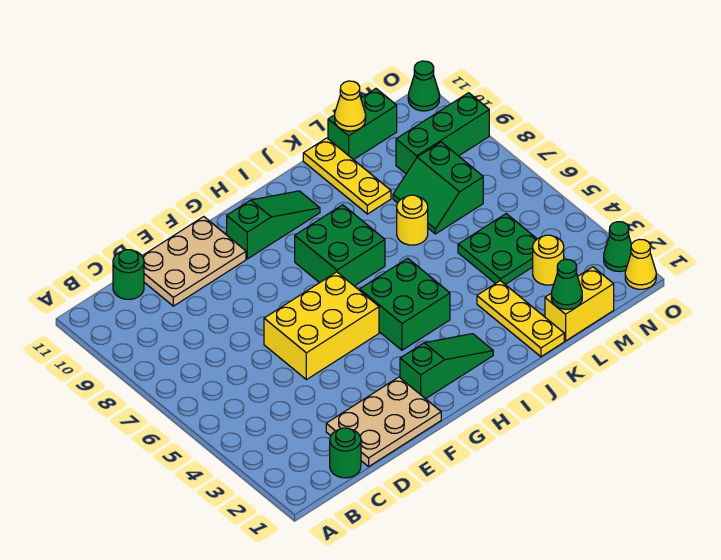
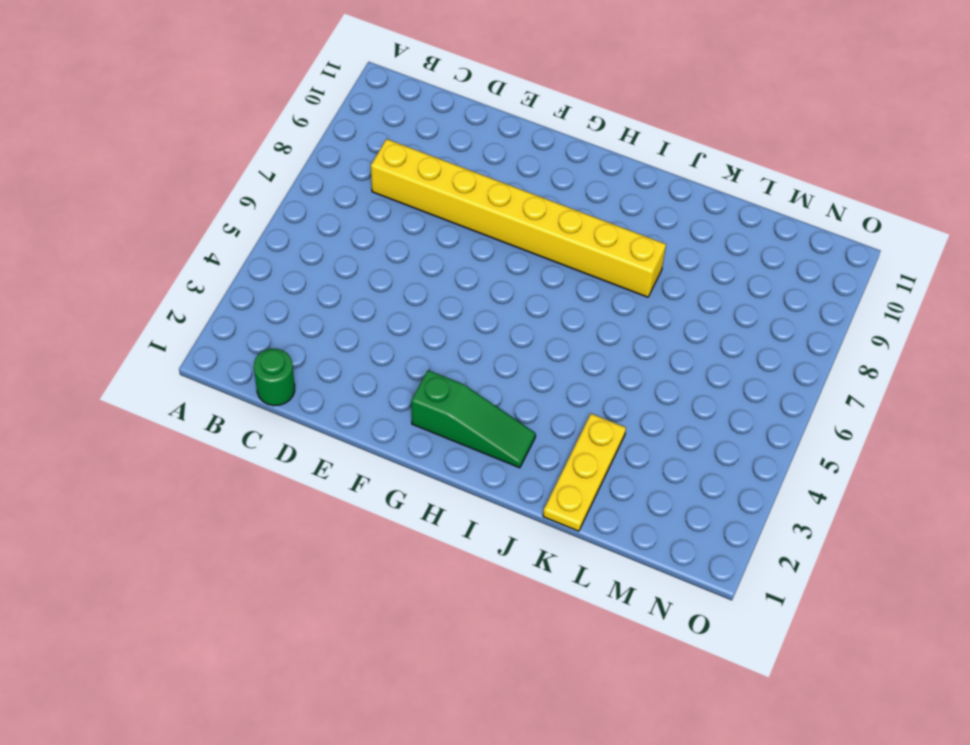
yellow 1x8 brick [371,139,666,297] -> green 2x2 brick [295,205,385,286]
none -> green 1x1 round brick [113,250,144,299]
none -> tan 2x3 plate [326,377,441,467]
none -> tan 2x3 plate [142,217,246,306]

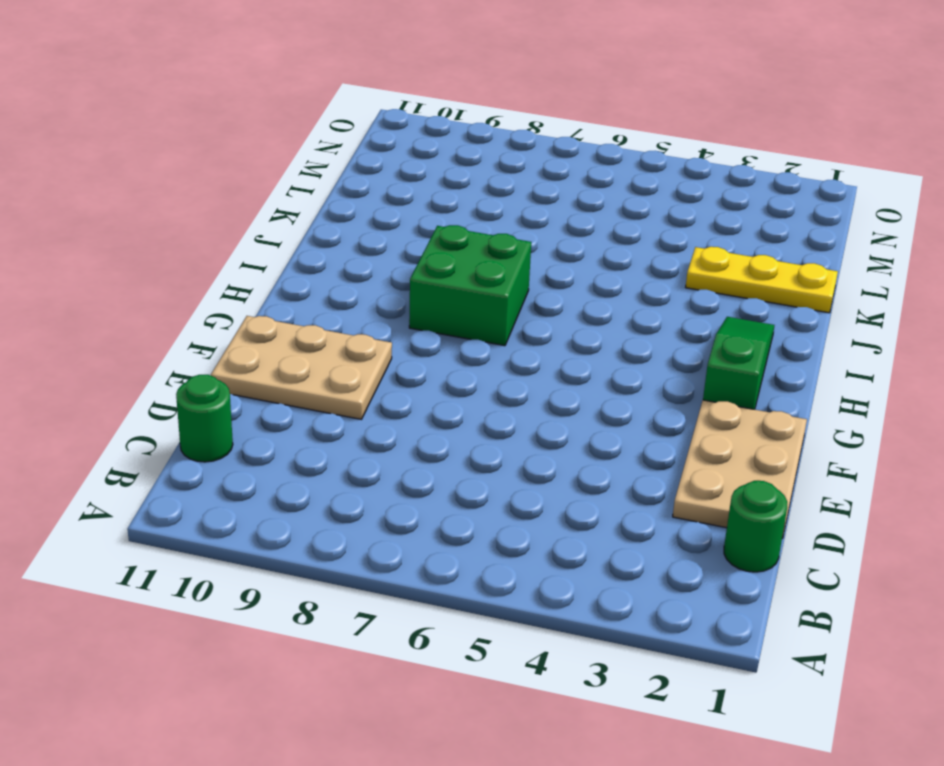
tan 2x3 plate [211,316,392,419] -> tan 2x3 plate turned to [142,217,246,306]
none -> yellow 2x3 brick [264,272,379,380]
none -> green 1x3 slope [227,191,320,259]
none -> green 2x2 brick [360,258,450,350]

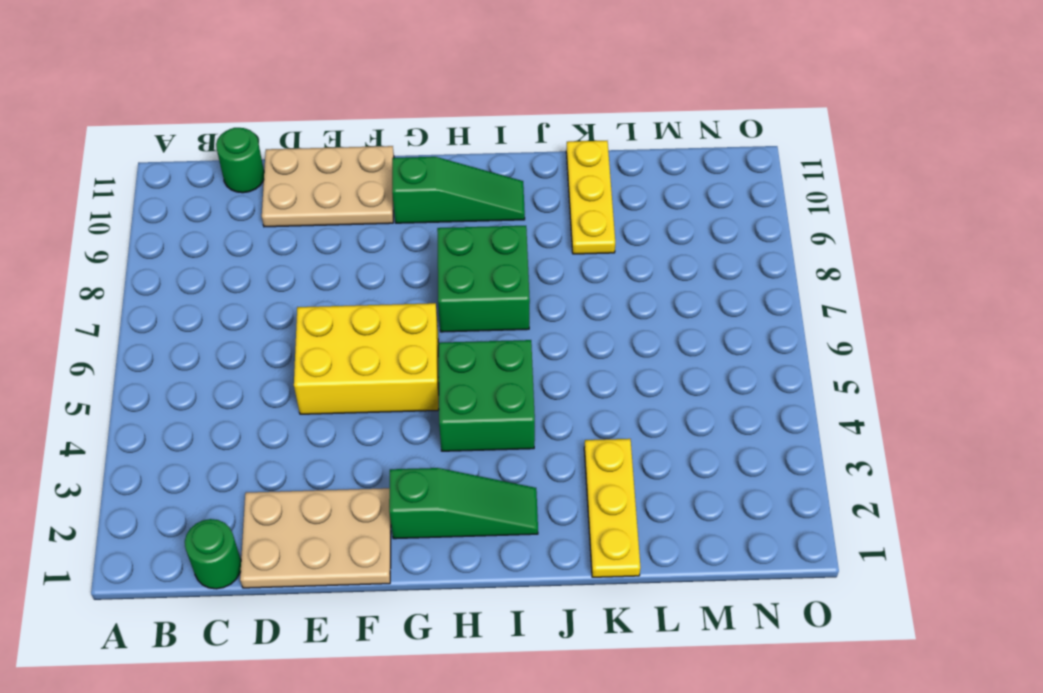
none -> yellow 1x1 round brick [397,195,428,245]
none -> yellow 1x2 brick [545,267,614,341]
none -> green 2x2 plate [458,214,537,284]

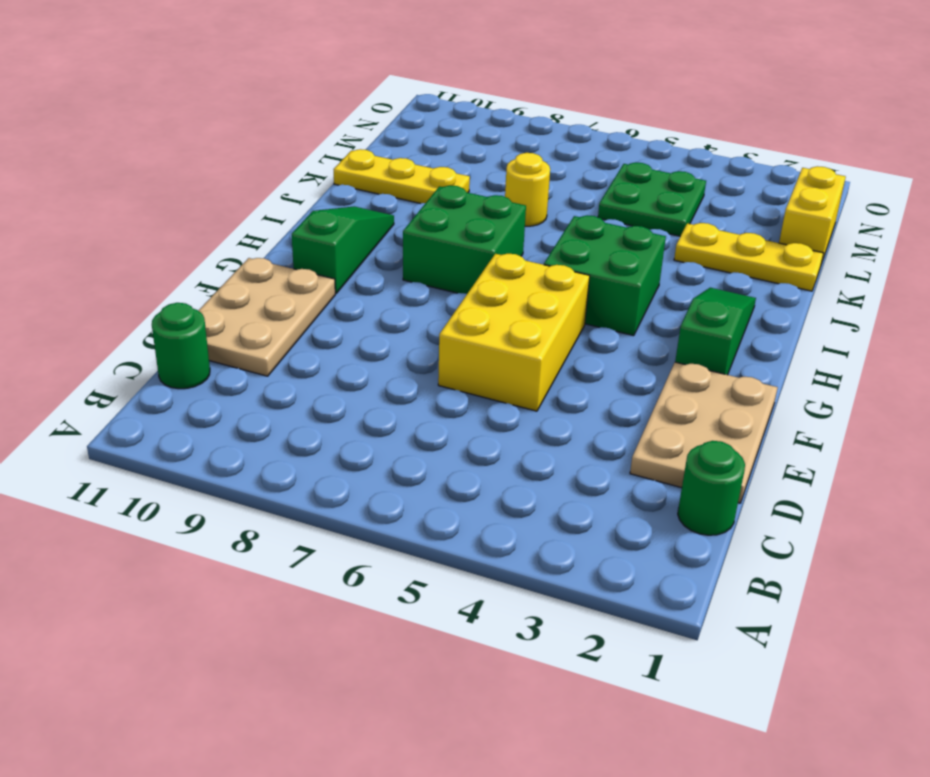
none -> green 2x2 slope [393,142,483,234]
none -> green 1x2 brick [328,89,397,160]
none -> yellow 1x1 round brick [533,235,564,285]

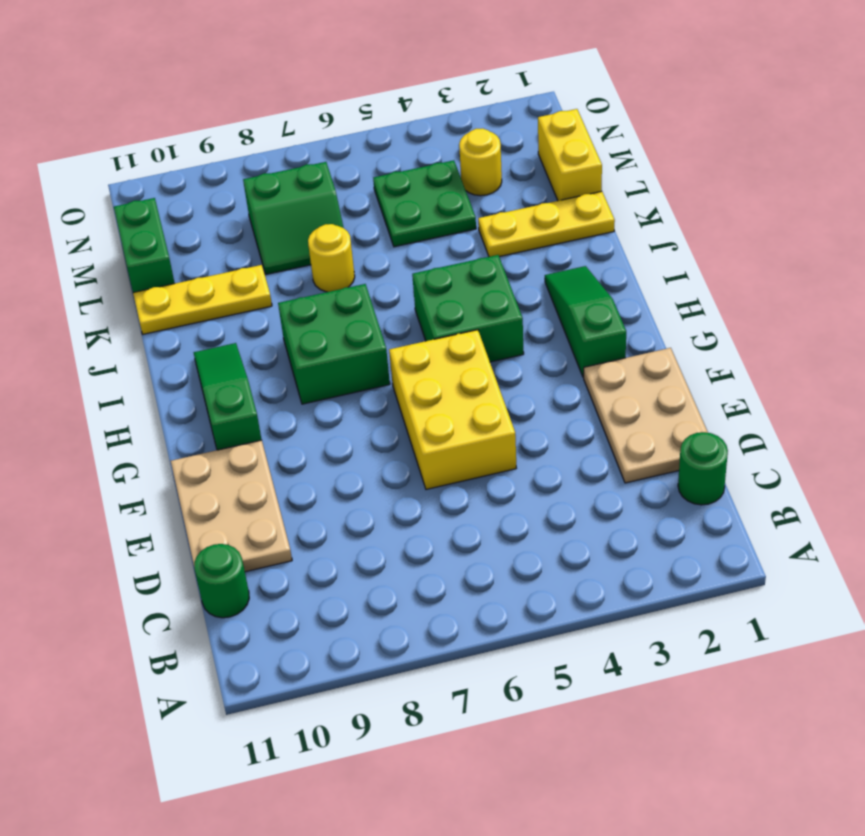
none -> green 1x3 brick [396,93,489,174]
none -> yellow 1x1 cone [625,239,656,289]
none -> green 1x1 cone [604,222,631,272]

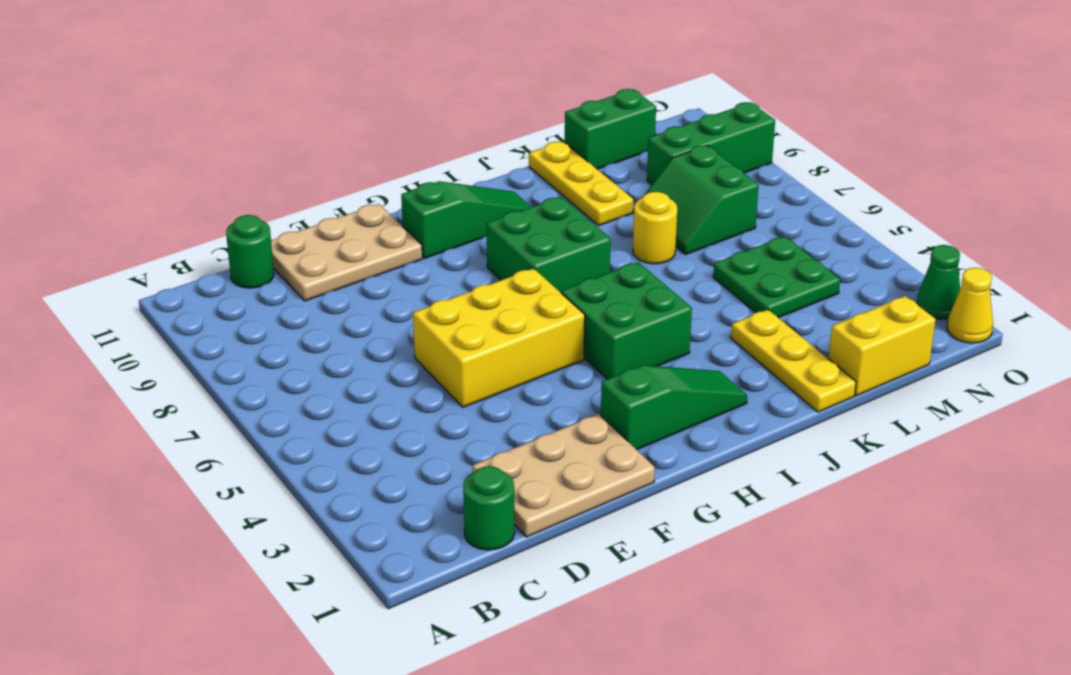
none -> yellow 1x1 round brick [533,235,564,285]
none -> green 1x1 cone [408,61,440,111]
none -> green 1x1 cone [551,259,582,309]

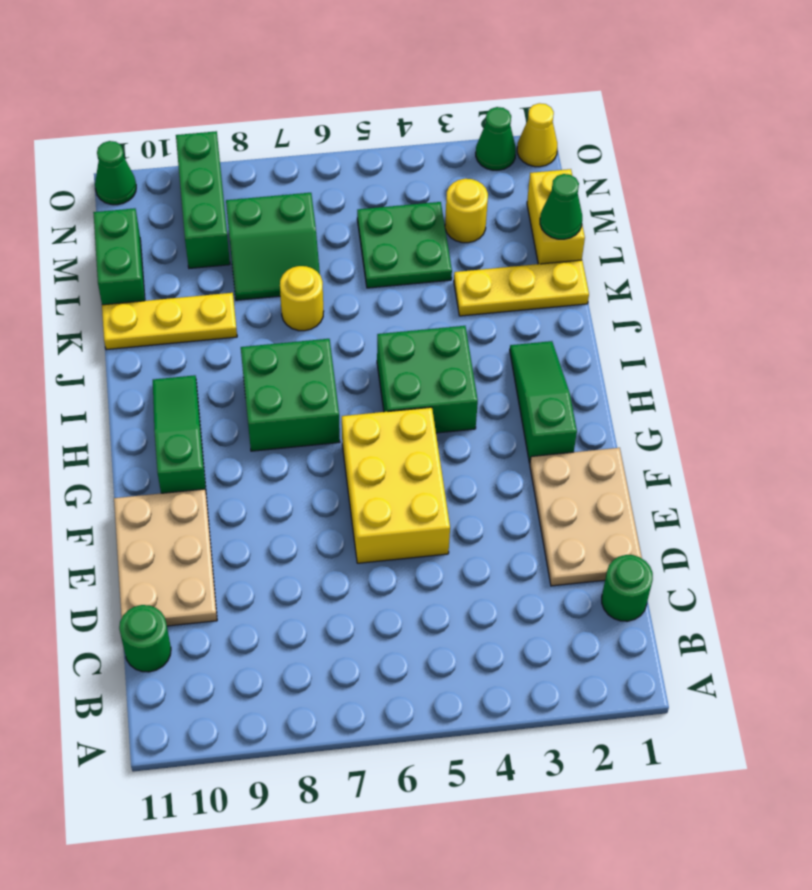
none -> yellow 1x1 cone [335,81,366,131]

